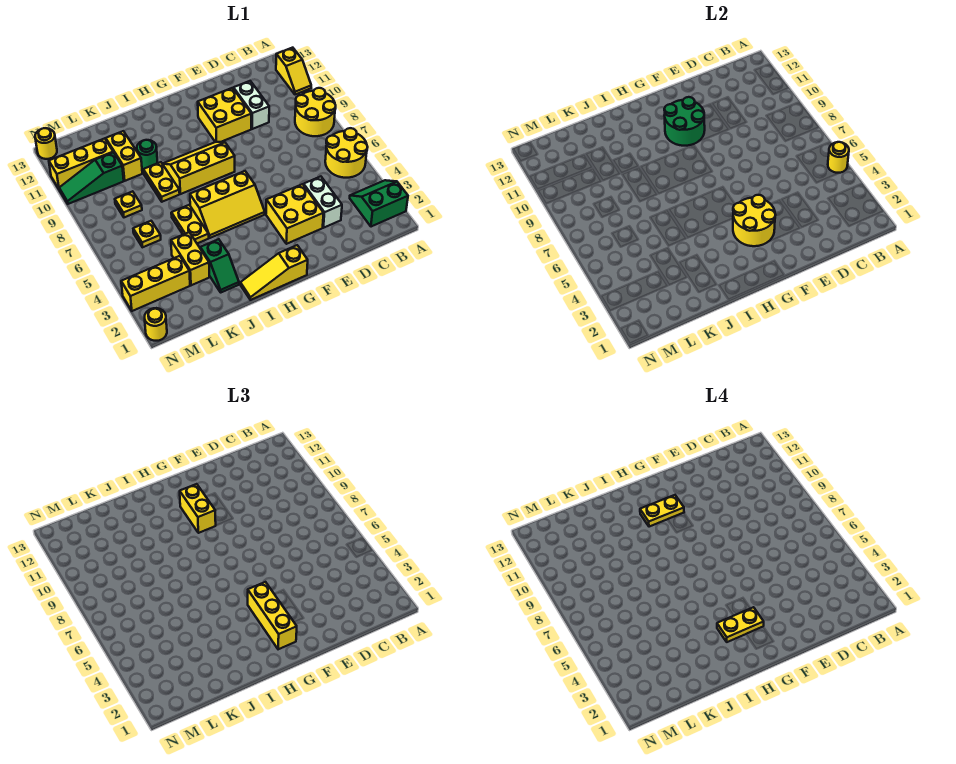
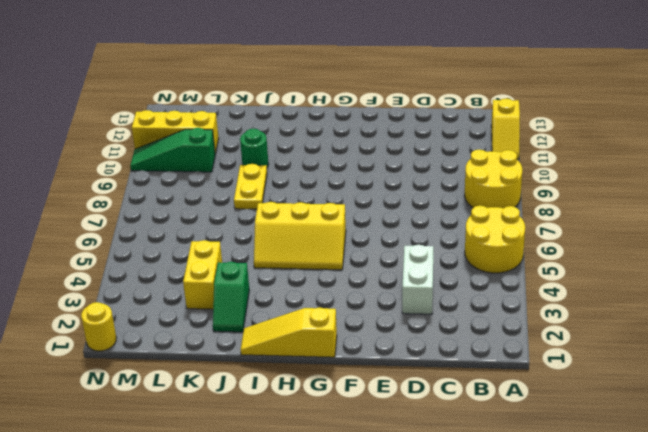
none -> green 2x2 slope [350,180,408,227]
none -> white 1x2 brick [234,81,269,129]
none -> yellow 2x2 brick [266,184,324,244]
none -> yellow 2x2 brick [198,88,251,142]

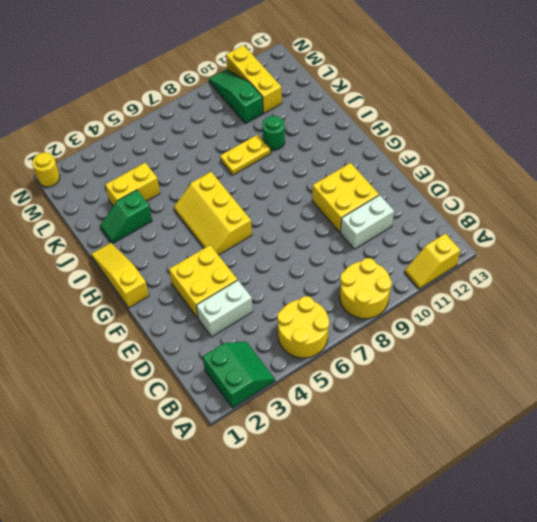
none -> yellow 2x3 slope [163,142,235,194]
none -> yellow 1x2 plate [171,205,209,243]
none -> yellow 1x2 brick [106,131,142,181]
none -> yellow 1x3 brick [121,256,190,311]

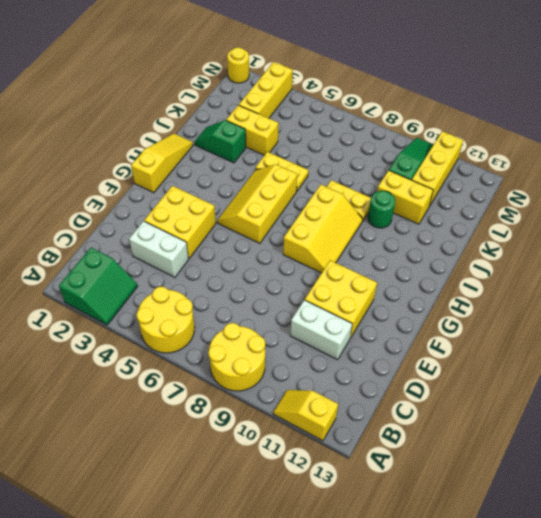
none -> yellow 1x1 plate [133,221,161,247]
none -> yellow 1x1 plate [115,191,142,217]
none -> yellow 1x1 round brick [35,128,57,159]
none -> yellow 1x1 round brick [828,142,849,173]

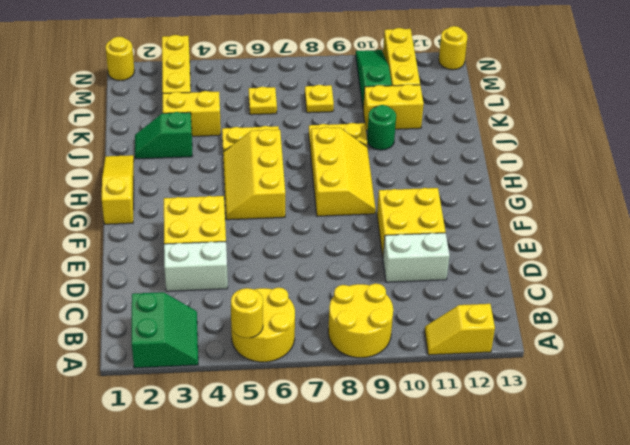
none -> yellow 2x2 round brick [733,195,775,246]
none -> green 2x2 round brick [664,97,705,146]
none -> yellow 1x3 brick [248,582,297,649]
none -> yellow 1x2 brick [180,484,216,533]

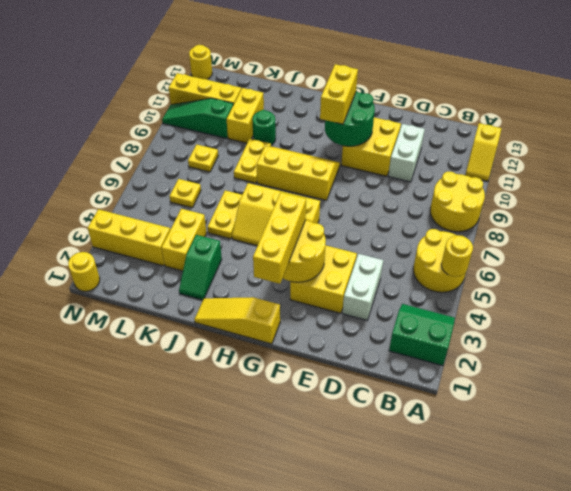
none -> yellow 1x2 plate [717,607,764,642]
none -> yellow 1x2 plate [640,495,684,527]

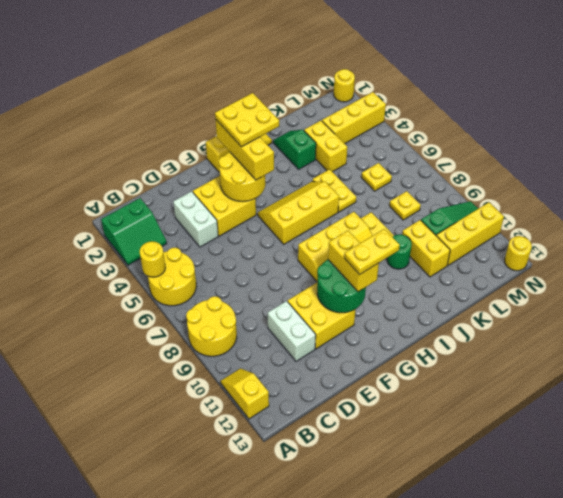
yellow 2x2 plate [215,93,279,147] -> yellow 1x2 plate [717,607,764,642]

